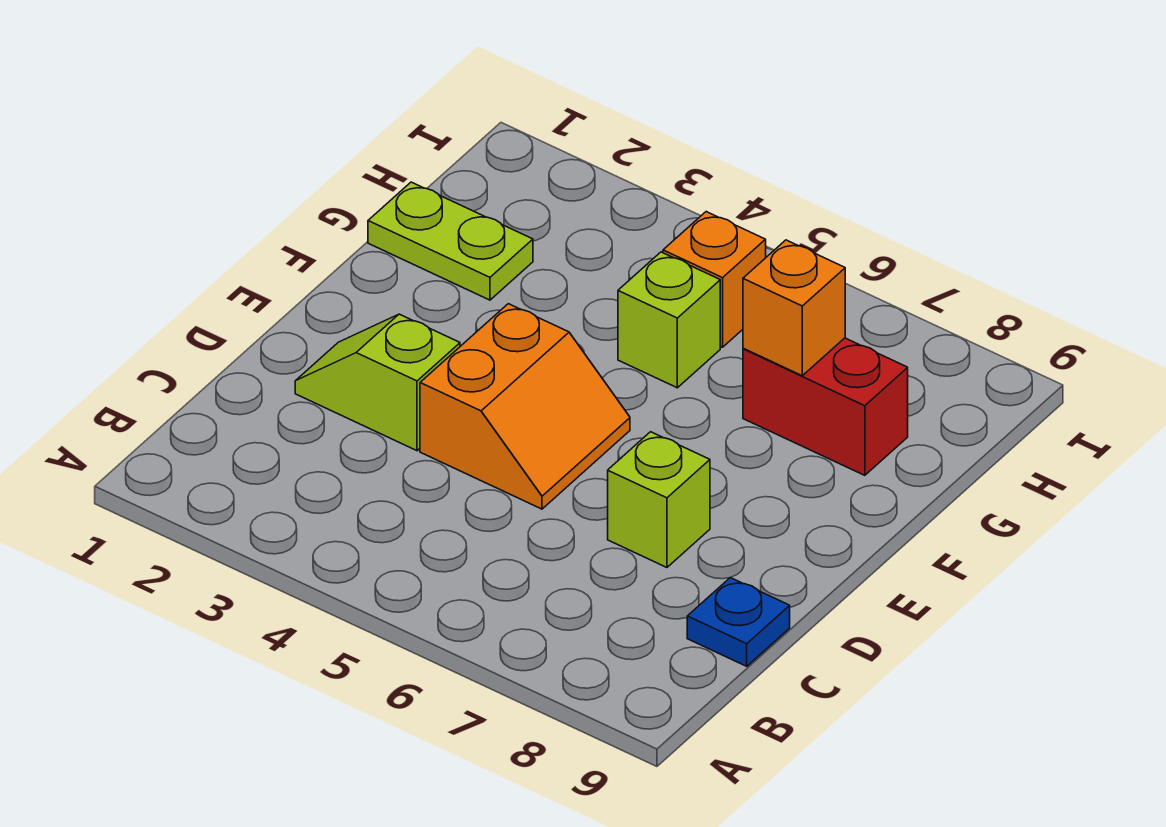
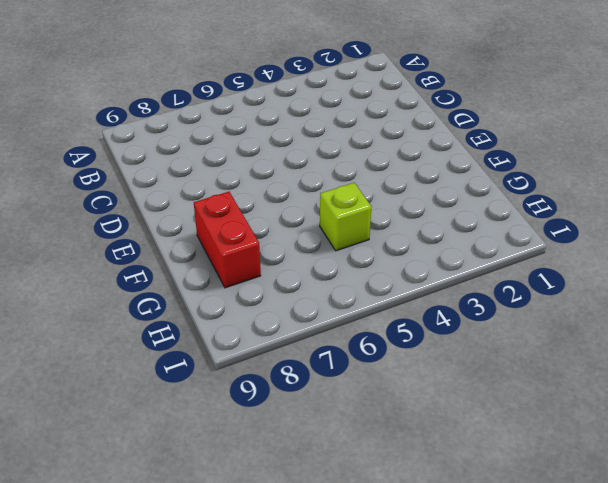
red 1x2 brick [194,192,261,288] -> red 1x2 brick turned to [743,338,908,475]
none -> blue 1x1 plate [687,578,790,666]
none -> lime 1x2 slope [295,314,460,451]

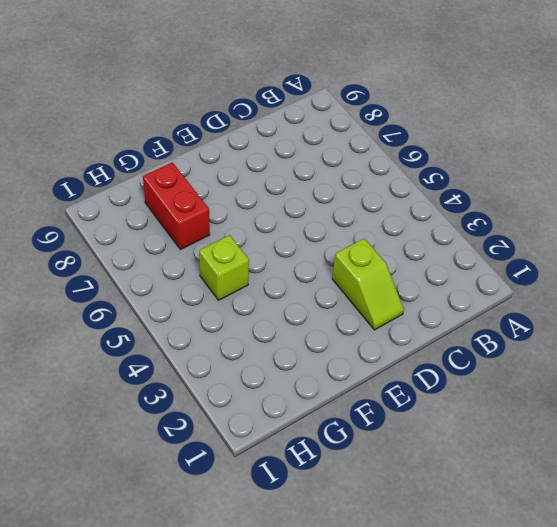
none -> blue 1x1 plate [687,578,790,666]
none -> orange 2x2 slope [420,304,630,509]

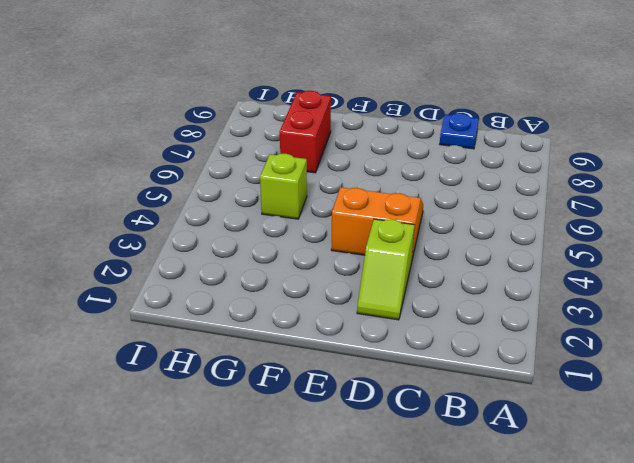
none -> lime 1x1 brick [608,432,710,567]
none -> lime 1x2 plate [368,182,533,300]

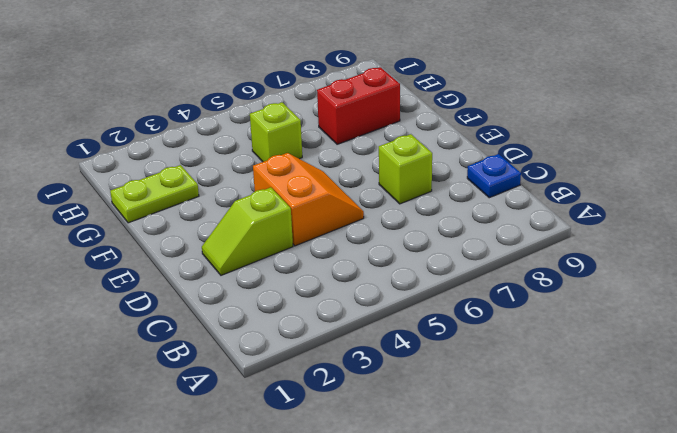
none -> orange 1x1 brick [663,212,766,347]
none -> orange 1x1 brick [743,240,845,376]

